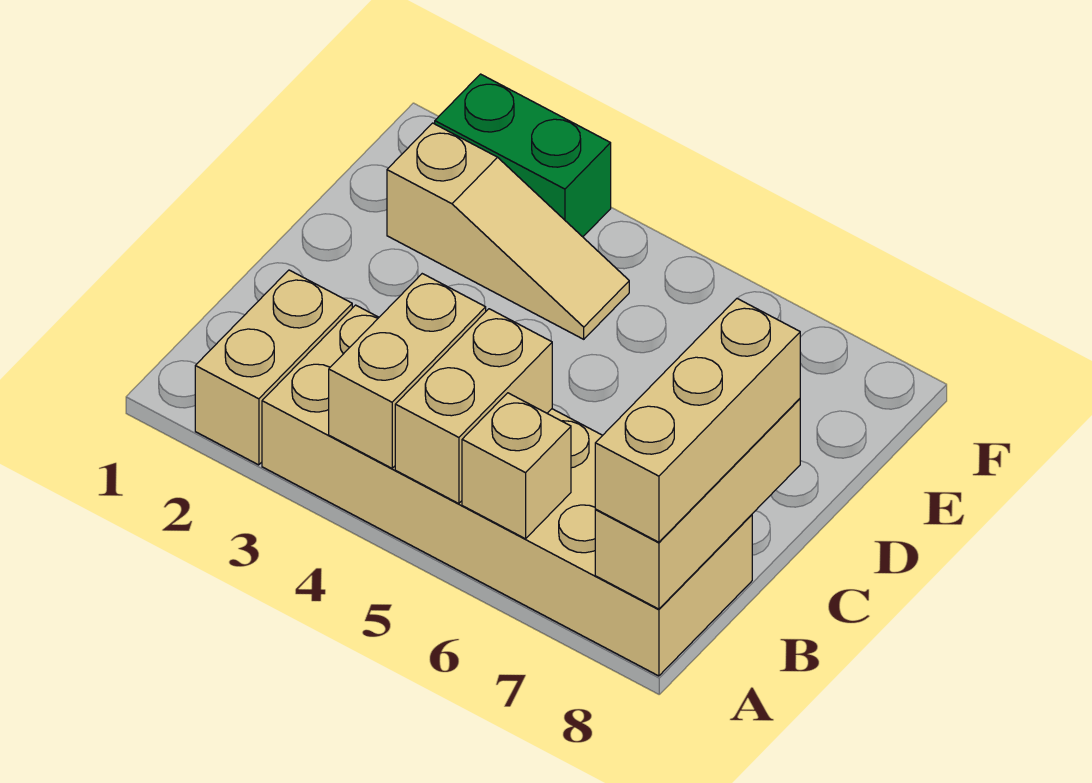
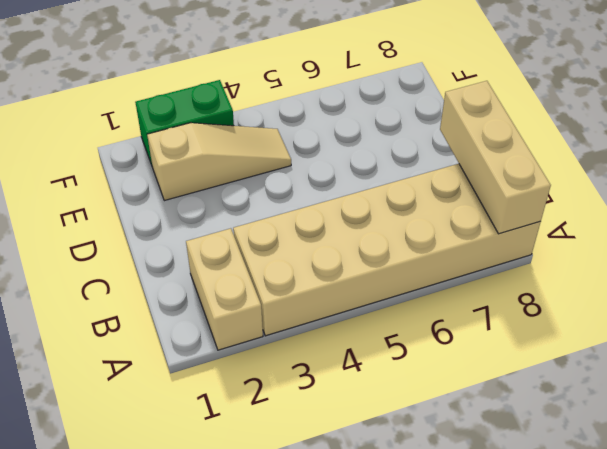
none -> tan 1x2 brick [329,274,486,468]
none -> tan 1x2 brick [395,309,552,504]

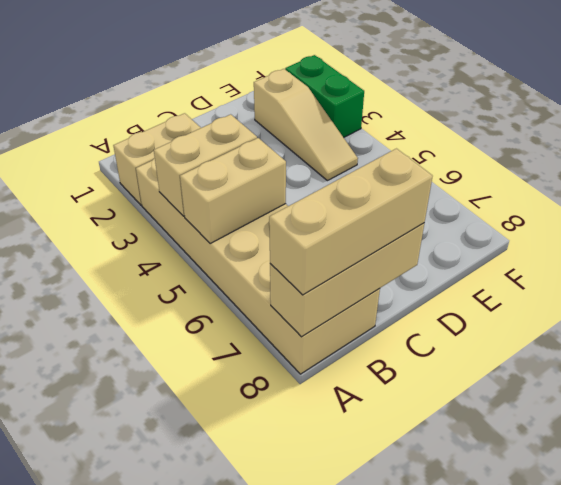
none -> tan 1x1 brick [462,393,571,539]

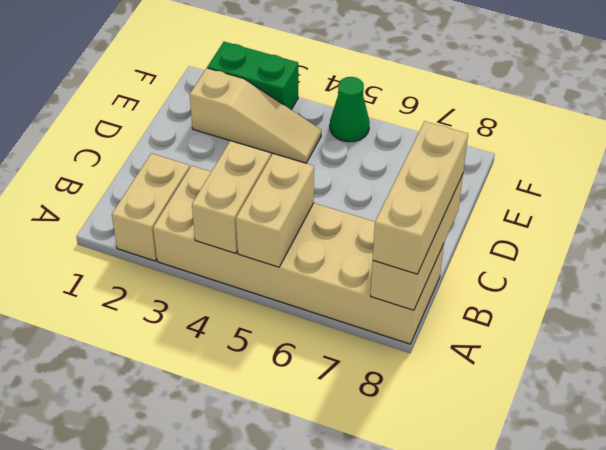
green 1x1 cone [330,77,370,142] -> none
none -> tan 1x1 brick [462,393,571,539]

